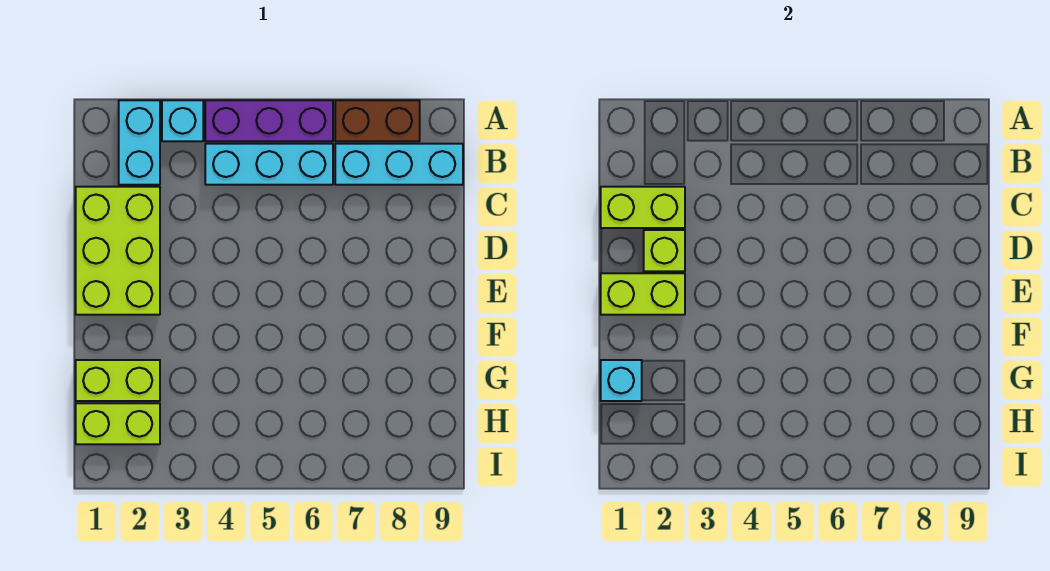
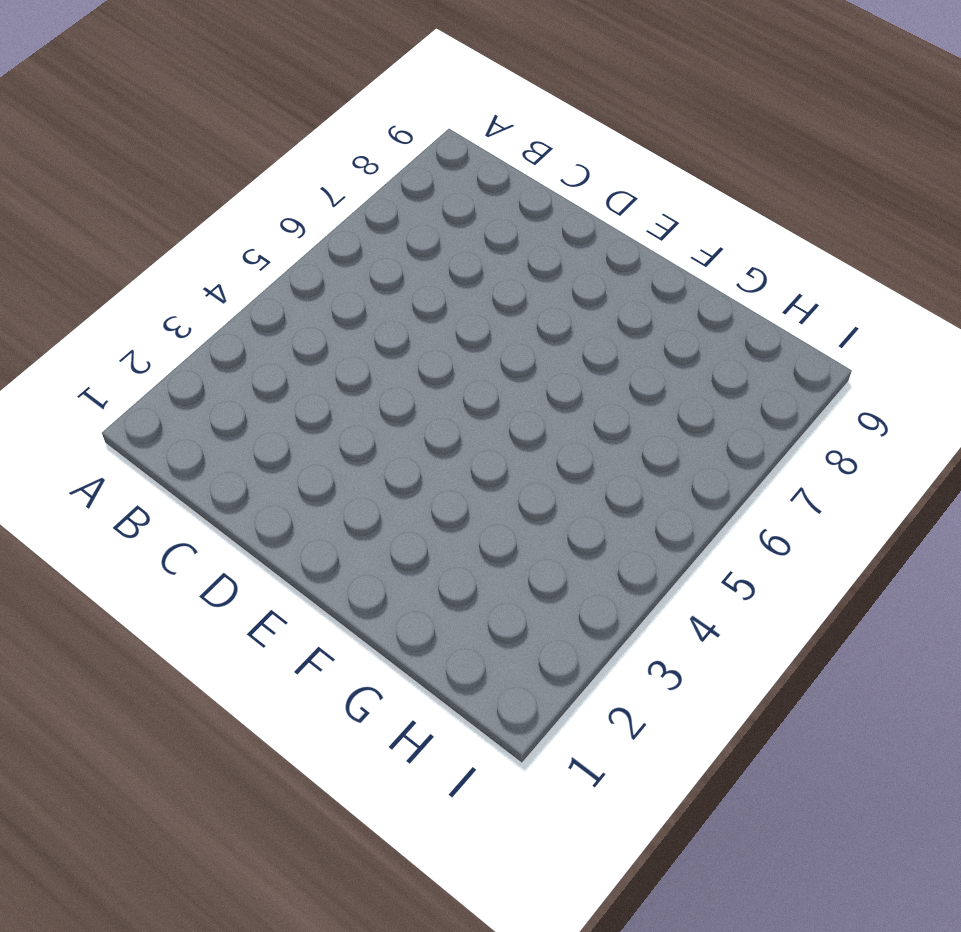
none -> cyan 1x2 brick [119,100,160,185]
none -> cyan 1x1 brick [162,100,203,141]
none -> purple 1x3 brick [205,100,333,141]

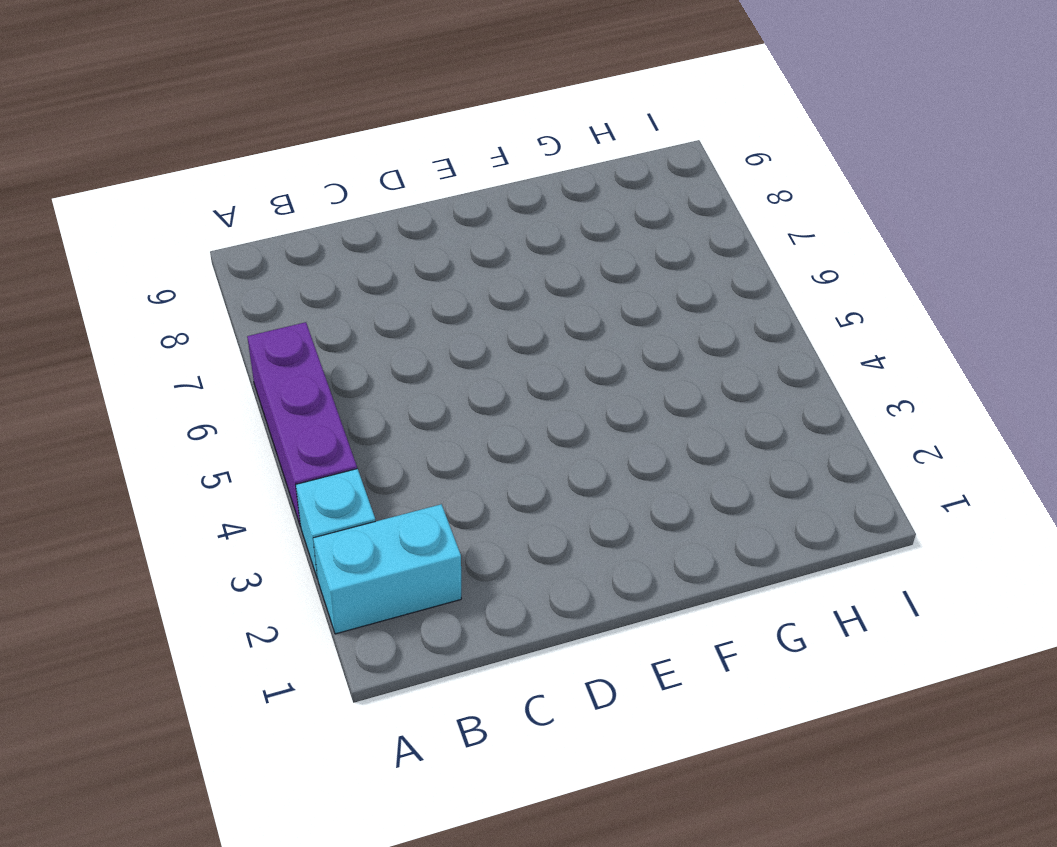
none -> brown 1x2 brick [335,100,420,141]
none -> cyan 1x3 brick [205,144,333,185]
none -> cyan 1x3 brick [335,144,463,185]

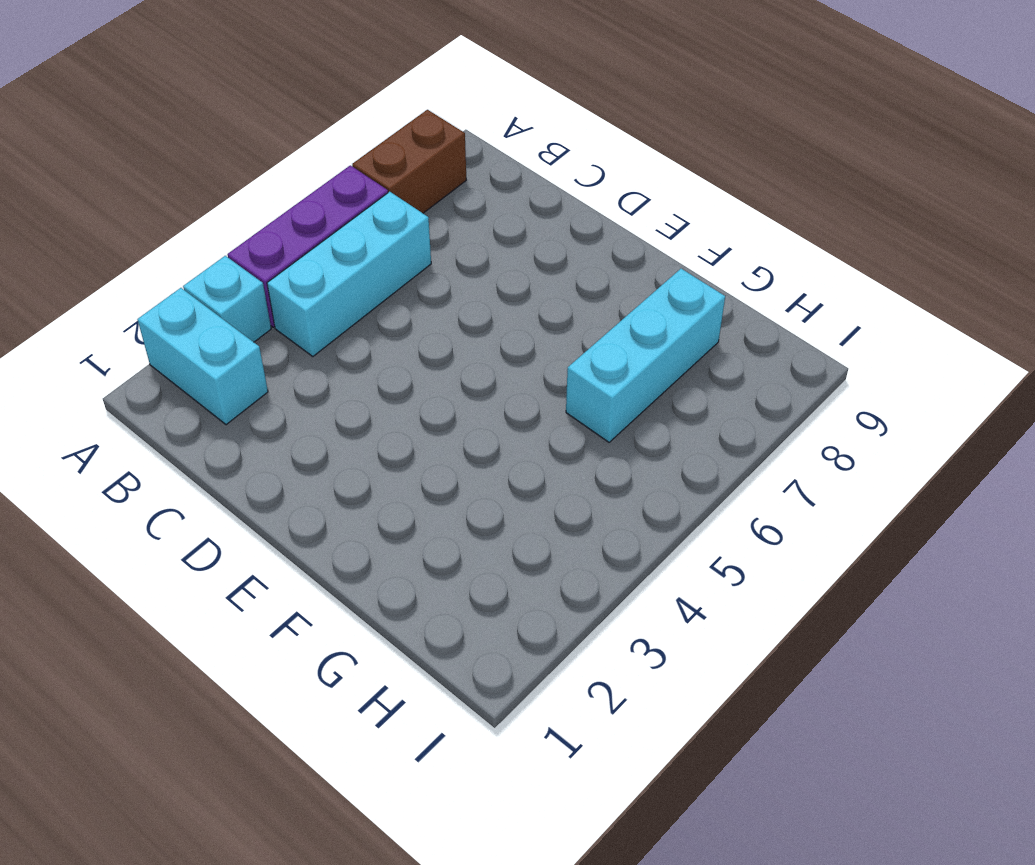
cyan 1x3 brick [566,269,725,442] -> cyan 1x3 brick moved to [335,144,463,185]
none -> lime 2x3 brick [76,187,160,315]
none -> lime 1x2 brick [76,360,160,401]
none -> lime 1x2 brick [76,403,160,444]

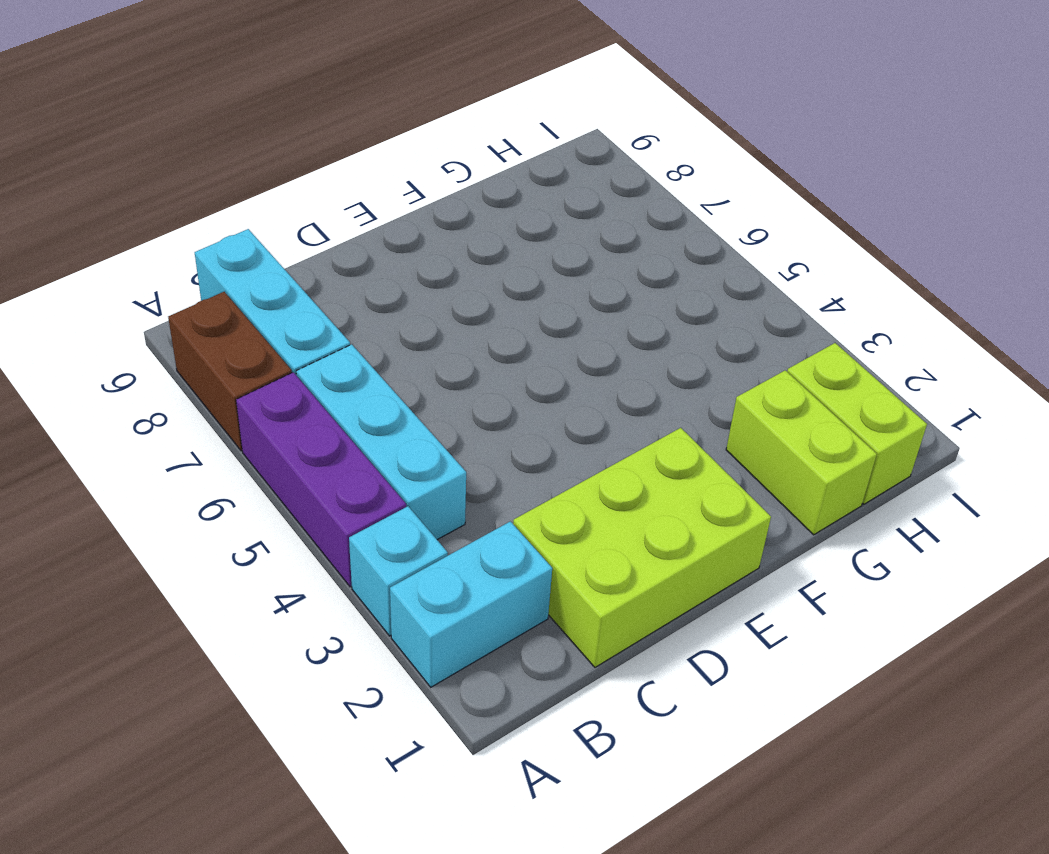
none -> lime 1x2 brick [601,187,685,228]
none -> lime 1x1 brick [644,230,685,271]
none -> lime 1x2 brick [601,273,685,315]

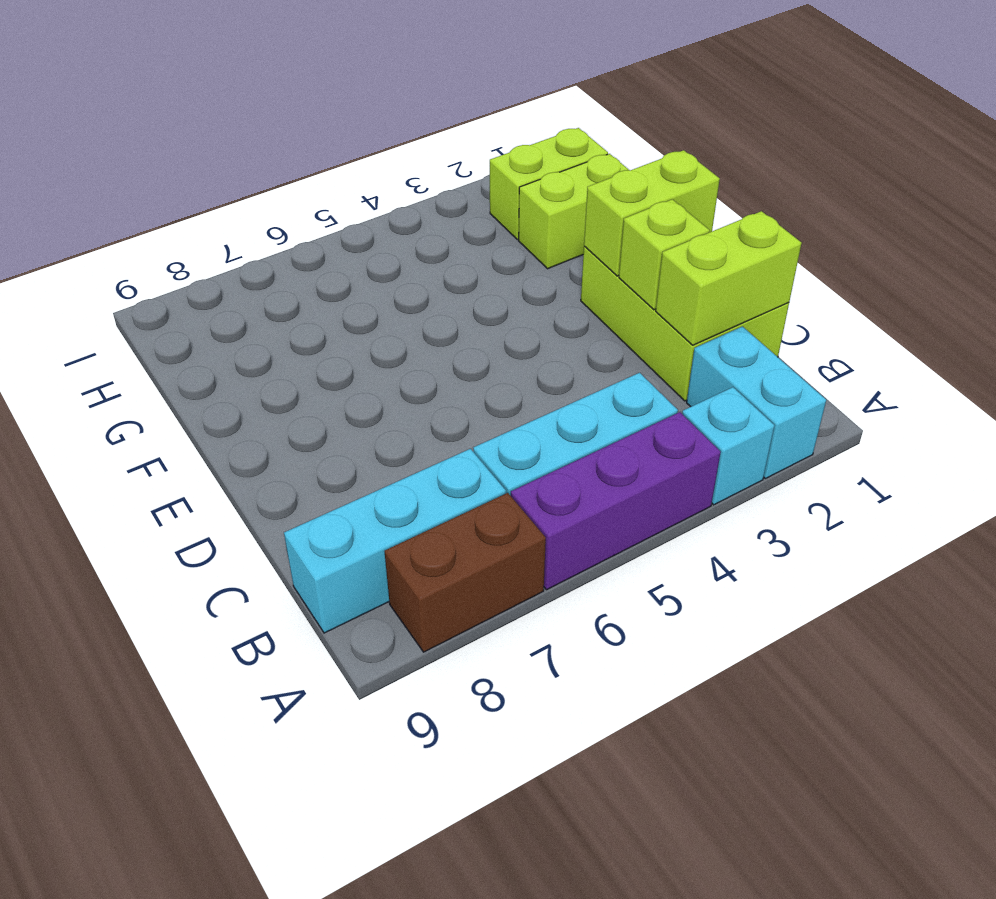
none -> cyan 1x1 brick [601,360,642,401]

